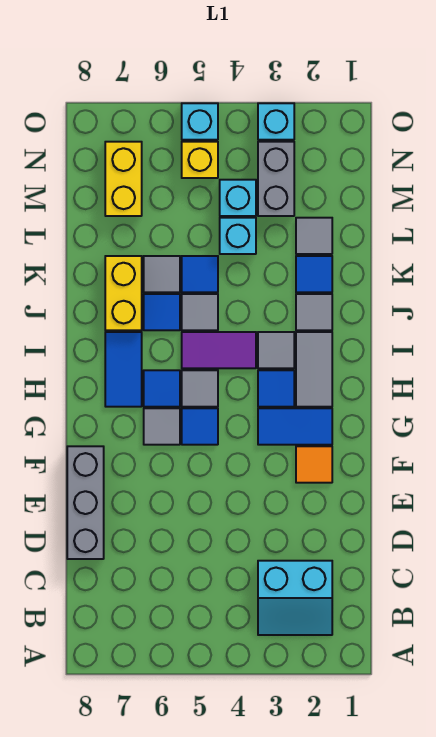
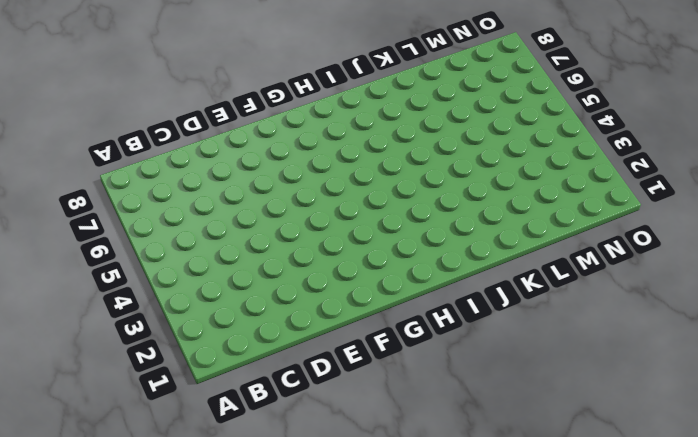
none -> cyan 2x2 slope [258,561,332,635]
none -> grey 1x3 brick [67,446,104,559]
none -> orange 1x1 tile [296,446,332,483]

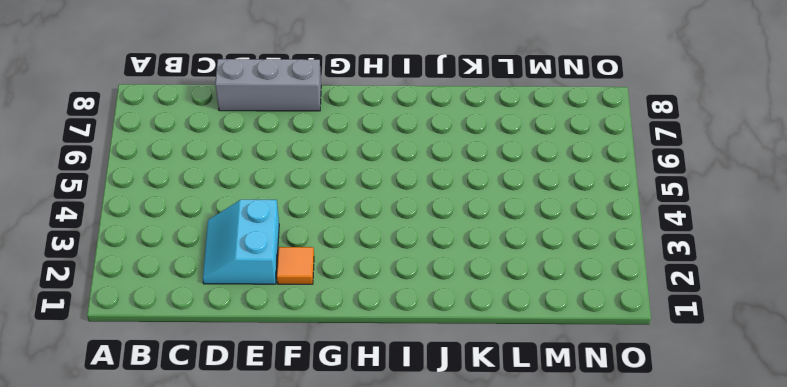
cyan 2x2 slope [203,200,279,284] -> cyan 2x2 slope moved to [258,561,332,635]
none -> blue 1x2 tile [258,408,332,445]
none -> blue 1x1 tile [182,408,218,445]
none -> grey 1x1 tile [144,408,180,445]

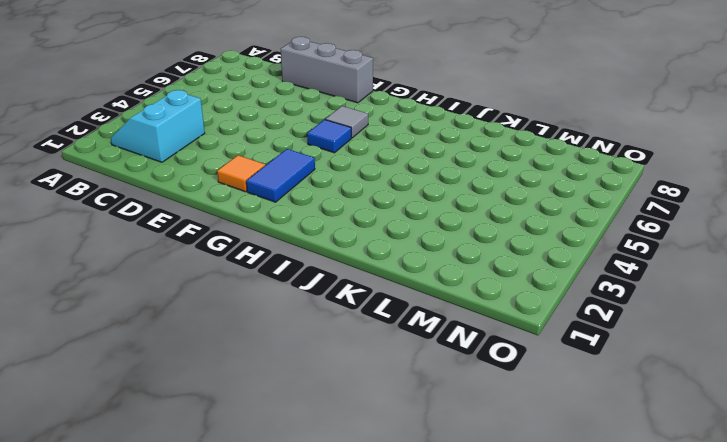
none -> grey 1x2 tile [296,332,332,407]
none -> blue 1x1 tile [258,370,294,407]
none -> grey 1x1 tile [182,370,218,407]

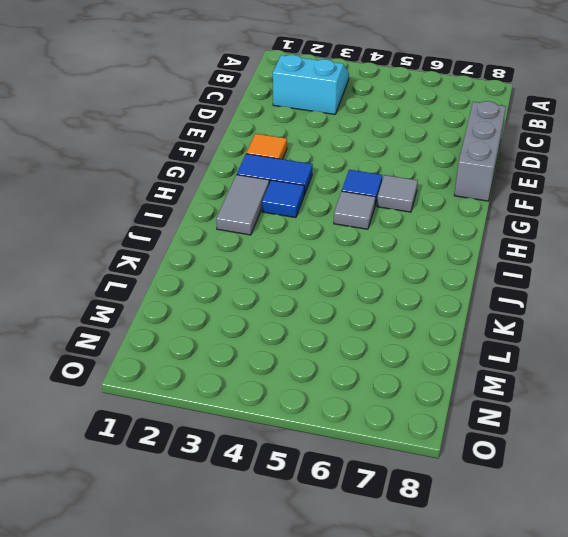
none -> blue 1x1 tile [144,370,180,407]
none -> blue 1x2 tile [105,332,142,407]
none -> grey 1x1 tile [258,332,294,368]

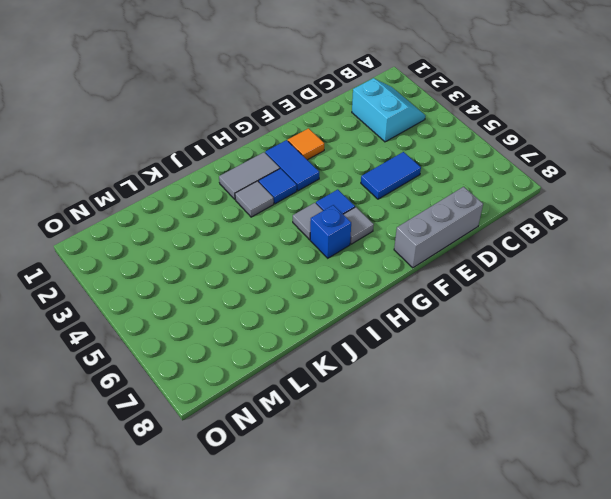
blue 1x2 tile [361,152,421,199] -> blue 1x2 tile moved to [105,332,142,407]
blue 1x1 brick [310,205,351,258] -> blue 1x1 tile [144,370,180,407]
none -> purple 1x2 tile [182,332,256,368]
none -> grey 1x1 tile [296,294,332,330]
none -> grey 1x1 tile [182,294,218,330]

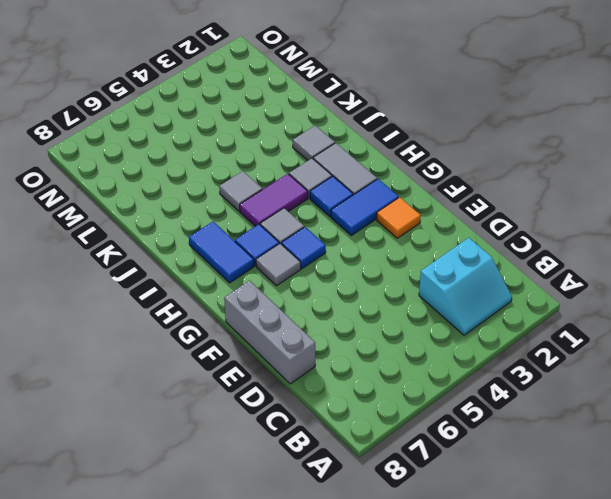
none -> blue 1x1 tile [144,294,180,330]
none -> yellow 1x2 brick [105,256,142,330]
none -> blue 1x1 tile [296,256,332,292]

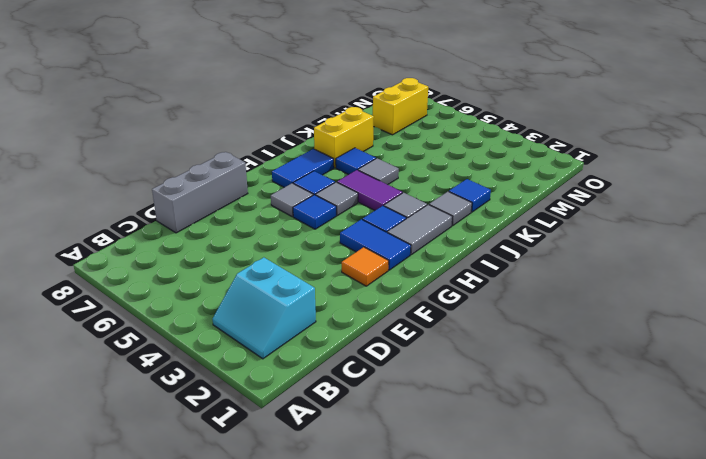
none -> blue 1x1 tile [182,256,218,292]
none -> grey 1x1 tile [144,256,180,292]
none -> grey 1x1 tile [296,218,332,254]

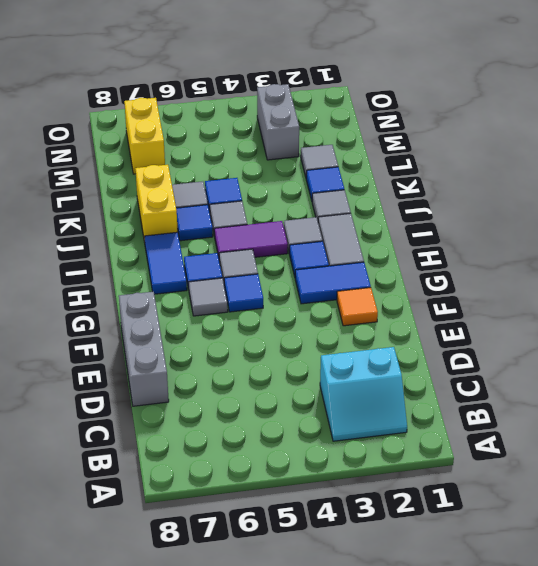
none -> cyan 1x1 brick [220,218,256,254]
none -> cyan 1x1 brick [220,180,256,216]
none -> yellow 1x1 brick [182,142,218,178]

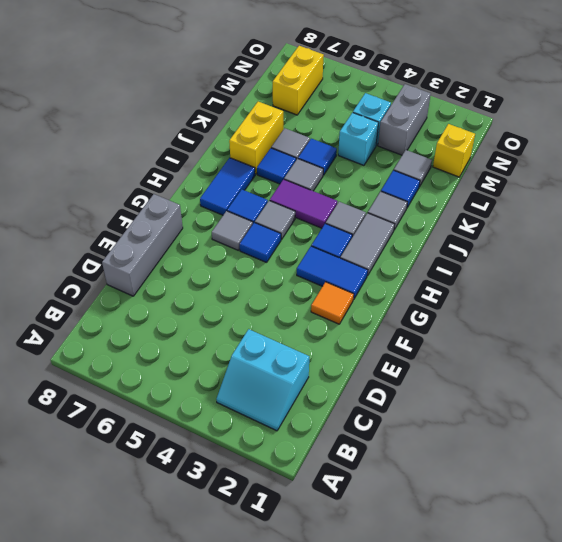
yellow 1x1 brick [433,124,475,177] -> yellow 1x1 brick moved to [182,142,218,178]
none -> cyan 1x1 brick [258,103,294,140]
none -> cyan 1x1 brick [182,103,218,140]

